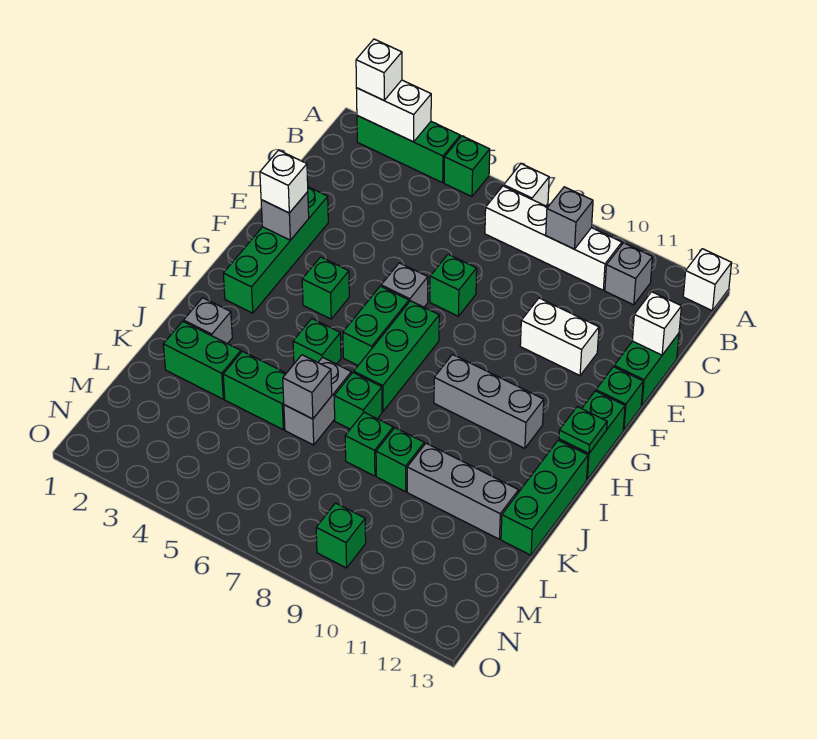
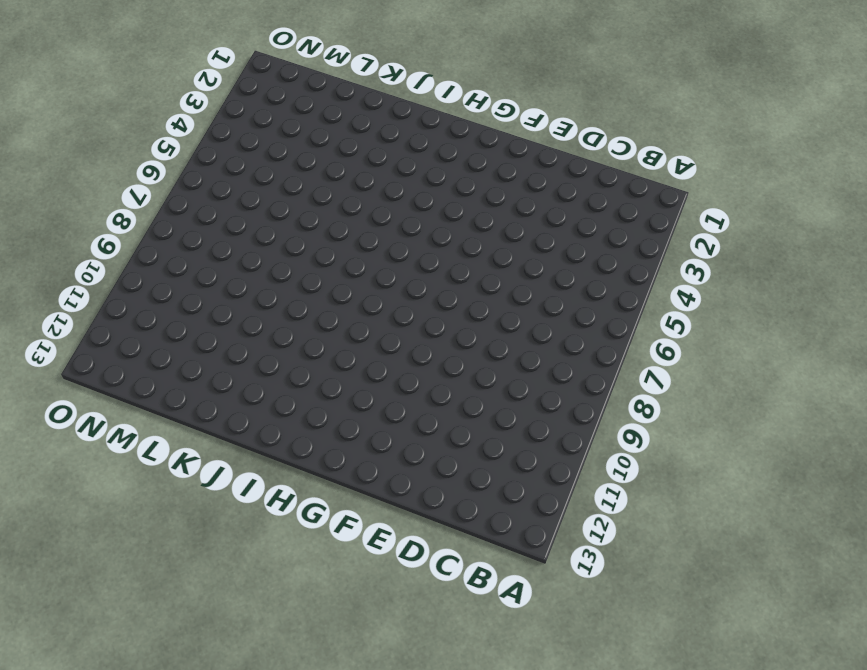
none -> green 1x3 brick [357,116,460,183]
none -> green 1x1 brick [444,136,490,197]
none -> white 1x1 brick [504,164,549,206]
none -> white 1x1 brick [683,249,732,311]

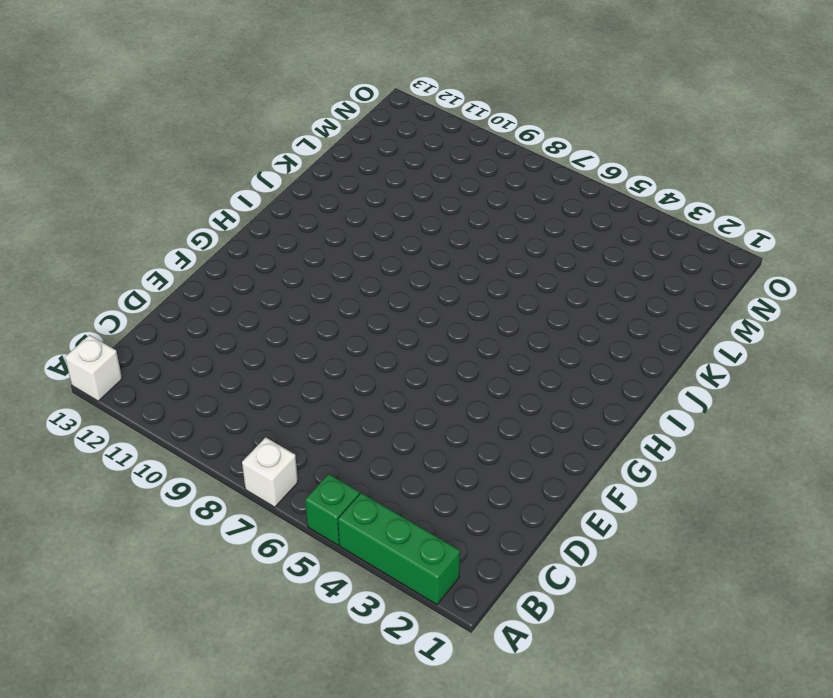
none -> white 1x4 brick [485,186,622,290]
none -> grey 1x1 brick [605,243,652,305]
none -> green 1x2 brick [614,334,679,406]
none -> green 1x4 brick [223,187,328,313]

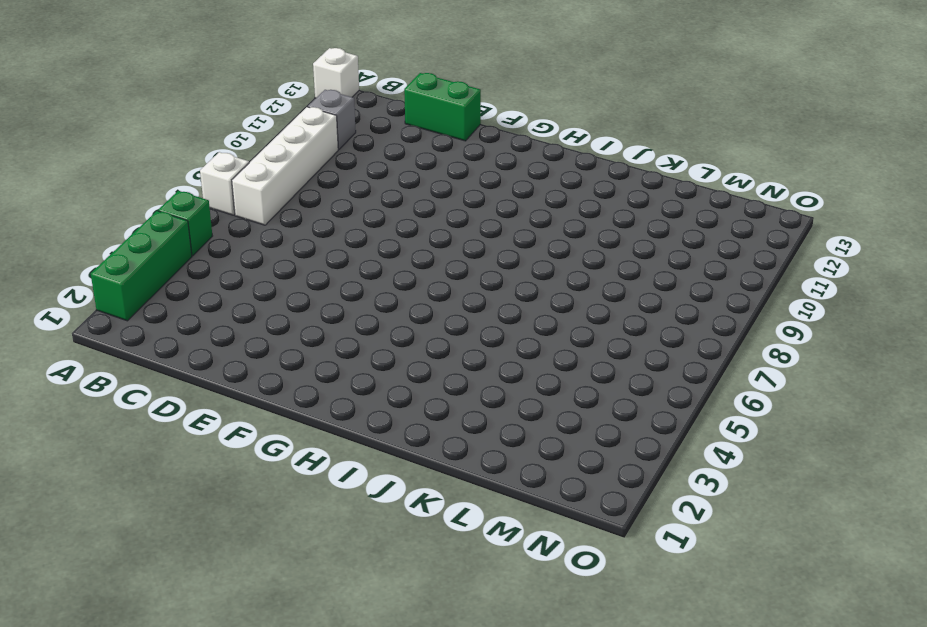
none -> green 1x4 brick [223,187,328,313]
none -> green 1x1 brick [430,254,477,316]
none -> white 1x2 brick [520,298,599,375]
none -> grey 1x1 brick [381,263,428,307]

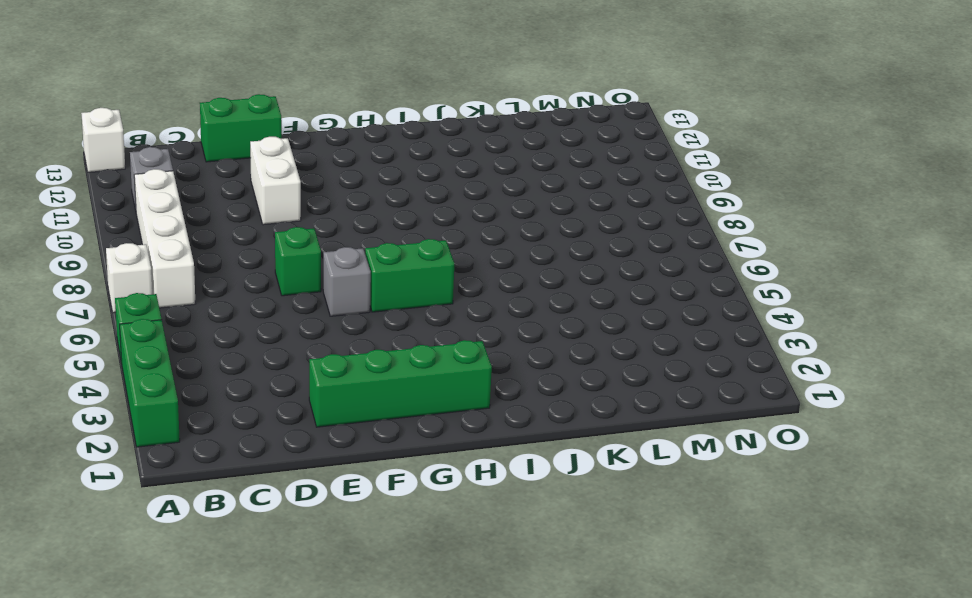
none -> green 1x1 brick [596,367,643,430]
none -> green 1x1 brick [302,257,349,319]
none -> green 1x3 brick [354,301,439,411]
none -> green 1x2 brick [559,391,625,479]

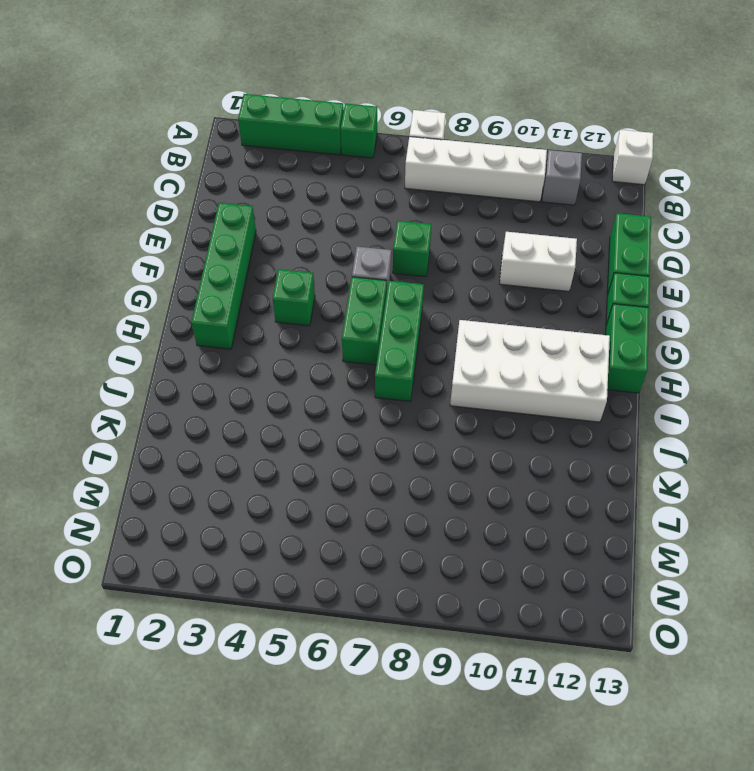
white 2x4 brick [450,320,610,422] -> grey 1x3 brick [434,355,544,448]
none -> green 1x1 brick [293,319,341,364]
none -> green 1x3 brick [501,440,588,555]
none -> grey 1x1 brick [184,298,232,344]
none -> grey 1x2 brick [284,357,351,445]

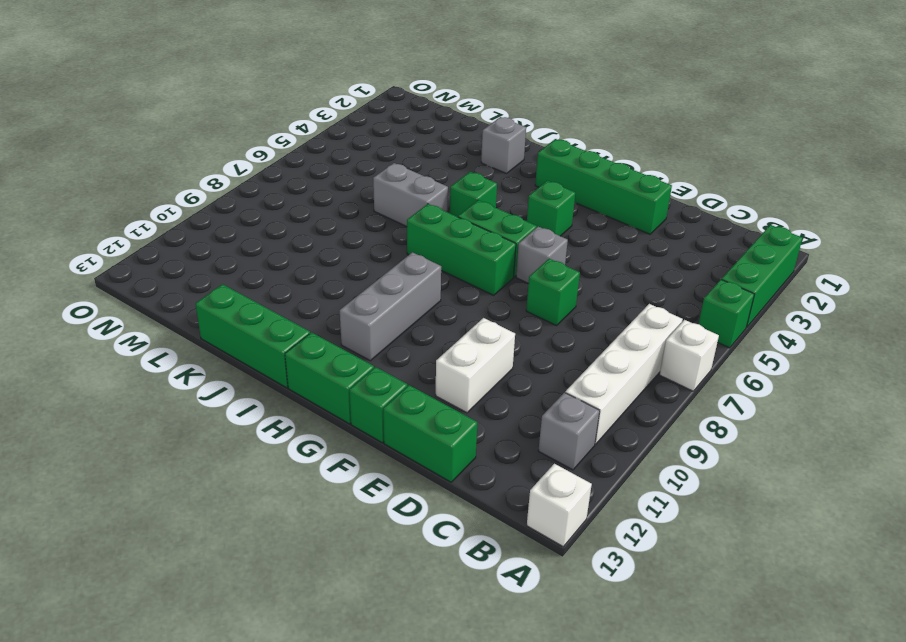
none -> green 1x1 brick [334,373,382,429]
none -> green 1x2 brick [163,321,241,399]
none -> green 1x2 brick [223,351,286,430]
none -> green 1x1 brick [345,412,393,476]

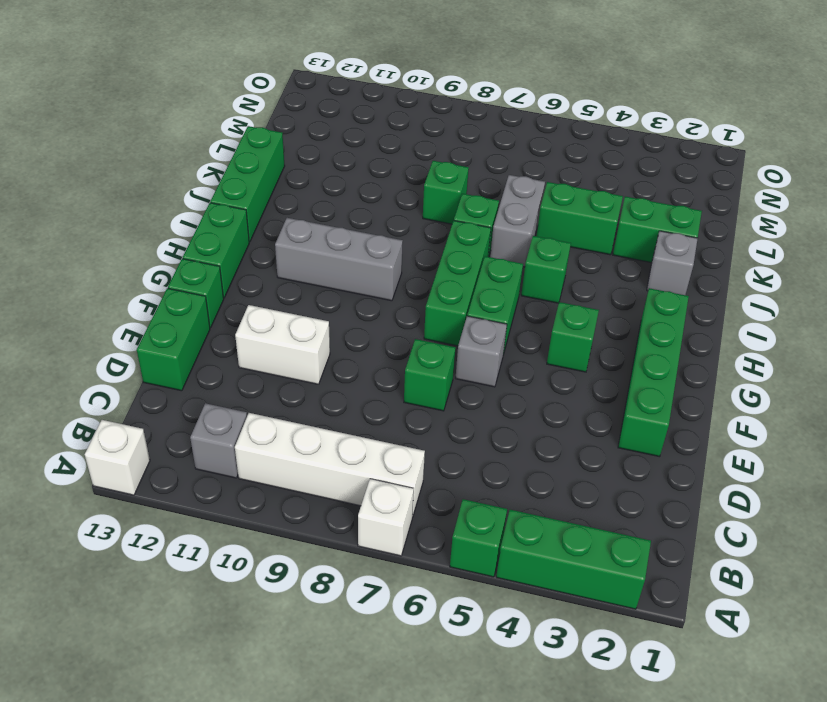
none -> green 1x1 brick [376,428,424,492]
none -> grey 1x3 brick [407,443,519,539]
none -> green 1x1 brick [316,503,366,568]
none -> white 1x2 brick [356,80,431,142]

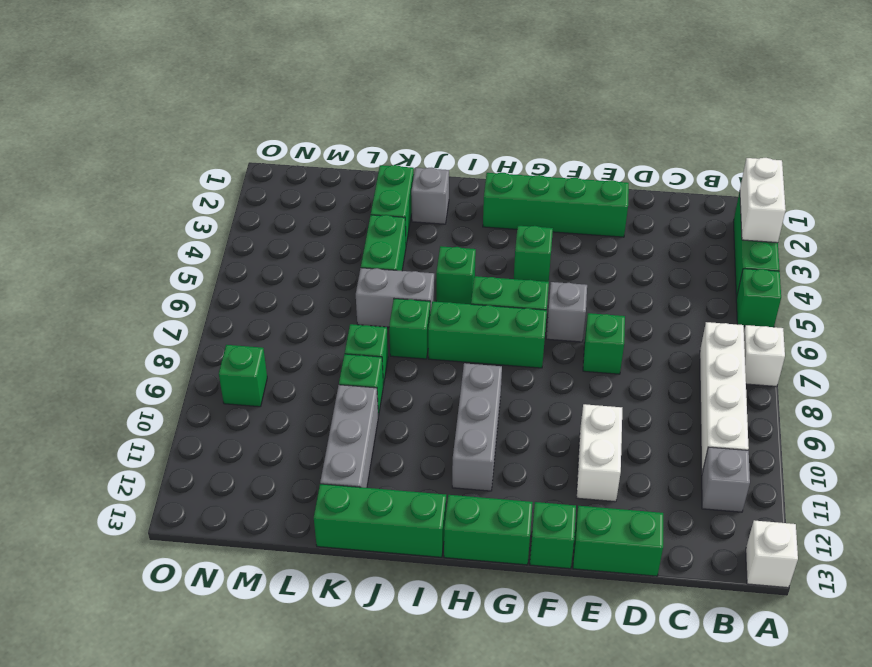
none -> grey 1x1 brick [546,187,593,249]
none -> white 1x1 brick [632,292,681,355]
none -> grey 1x1 brick [261,192,309,240]
none -> green 1x1 plate [559,407,607,453]

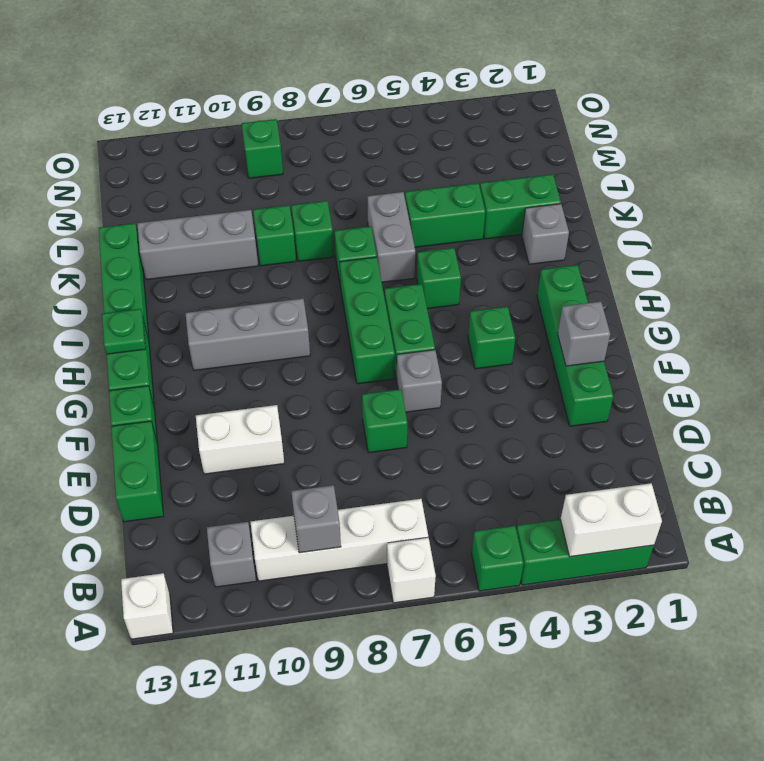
none -> white 1x1 brick [632,292,681,355]
none -> grey 1x1 brick [283,355,332,419]
none -> white 1x1 brick [356,39,402,100]
none -> white 1x1 brick [260,150,308,213]

